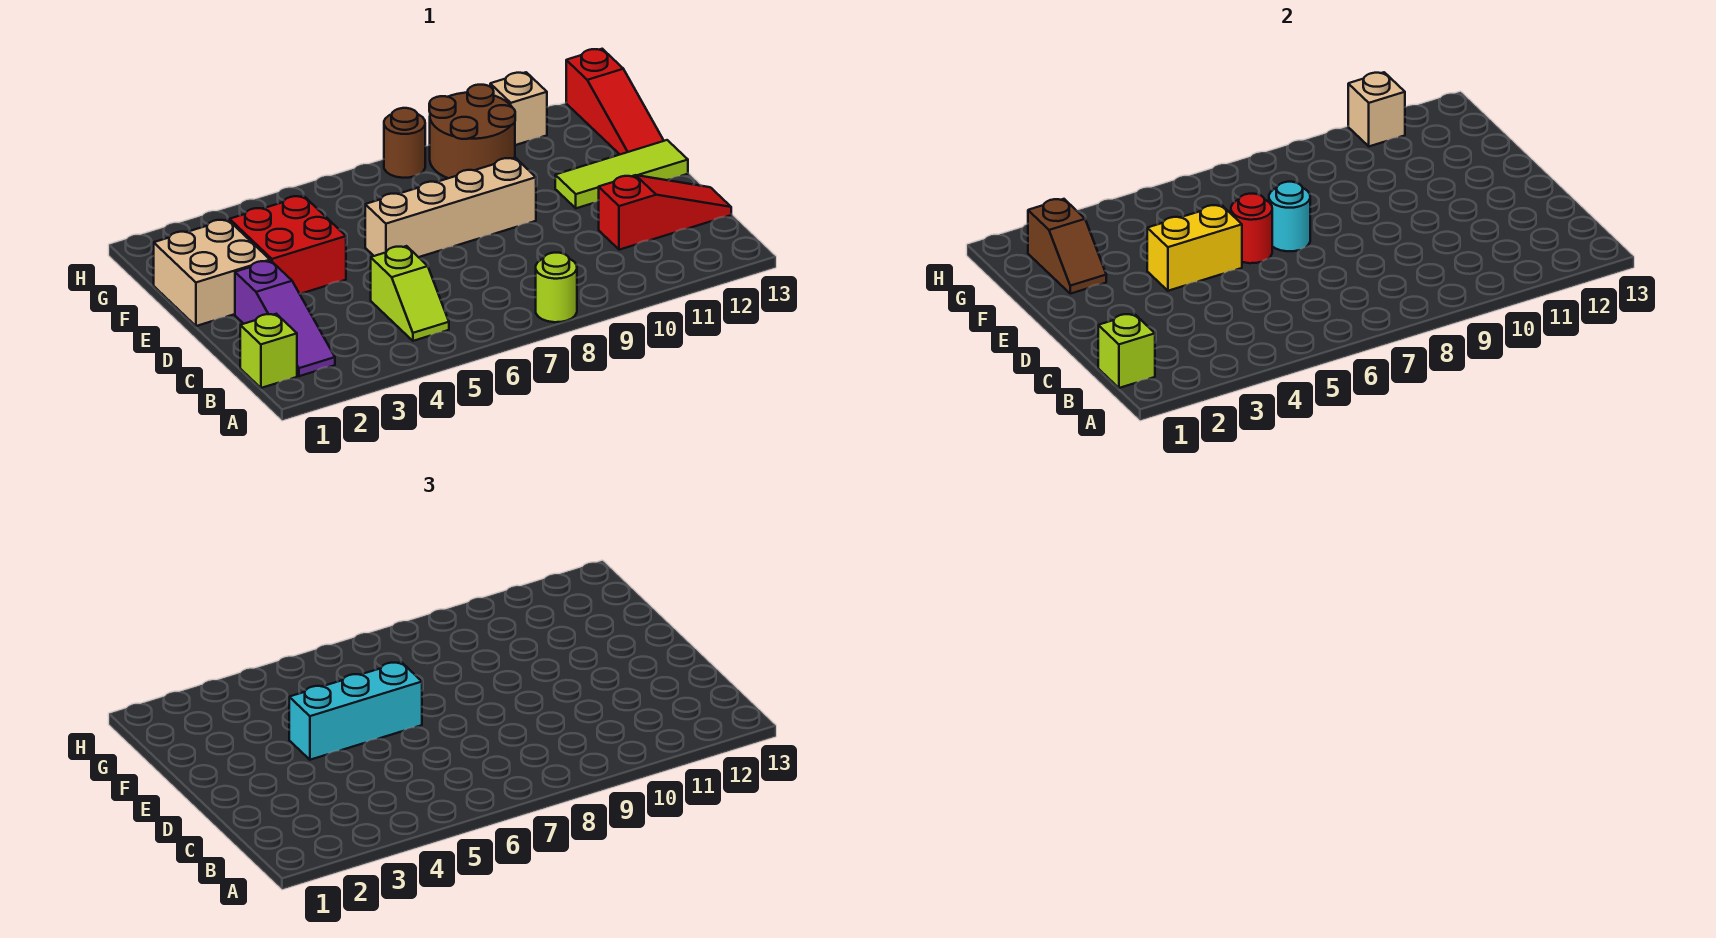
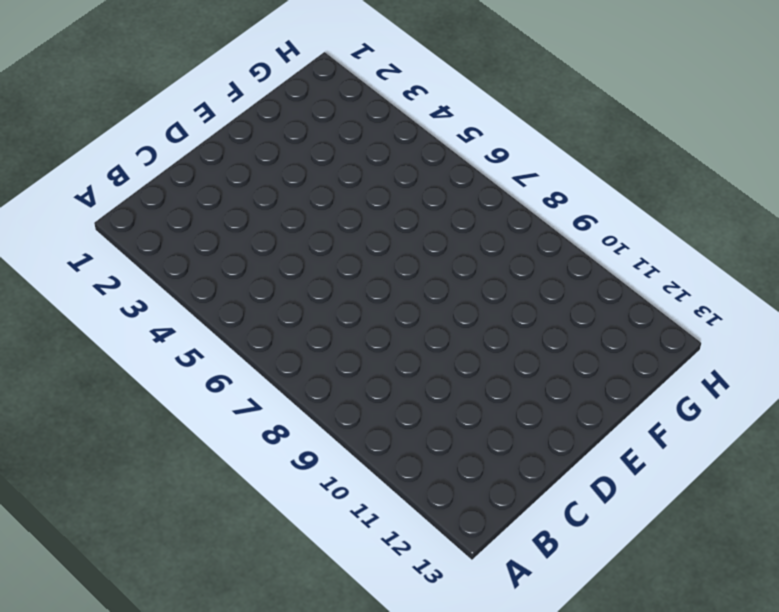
none -> lime 1x1 round brick [536,253,577,322]
none -> lime 1x1 brick [240,314,297,388]
none -> purple 1x3 slope [235,261,335,376]

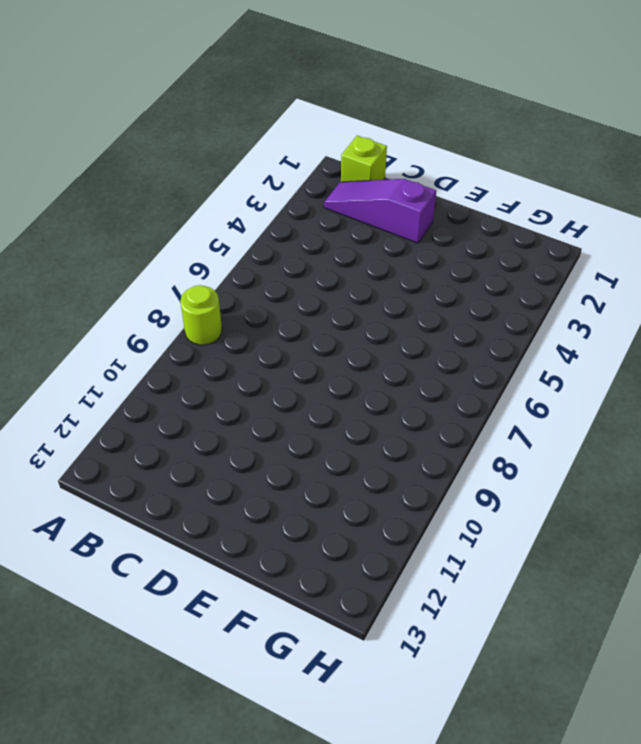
none -> lime 1x2 slope [371,246,449,341]
none -> red 1x3 slope [599,175,731,250]
none -> tan 2x2 brick [154,219,270,326]

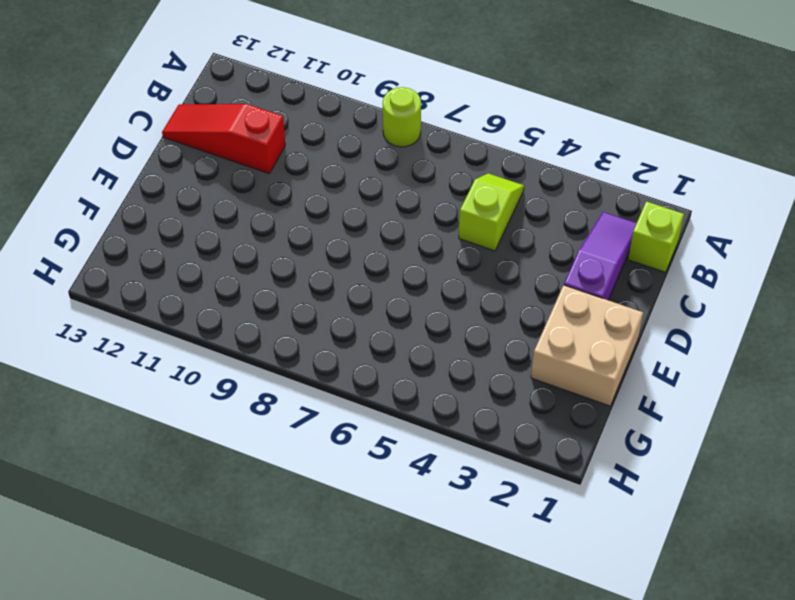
none -> red 2x2 brick [230,196,346,294]
none -> tan 1x4 brick [365,158,536,257]
none -> lime 1x3 tile [555,140,688,208]

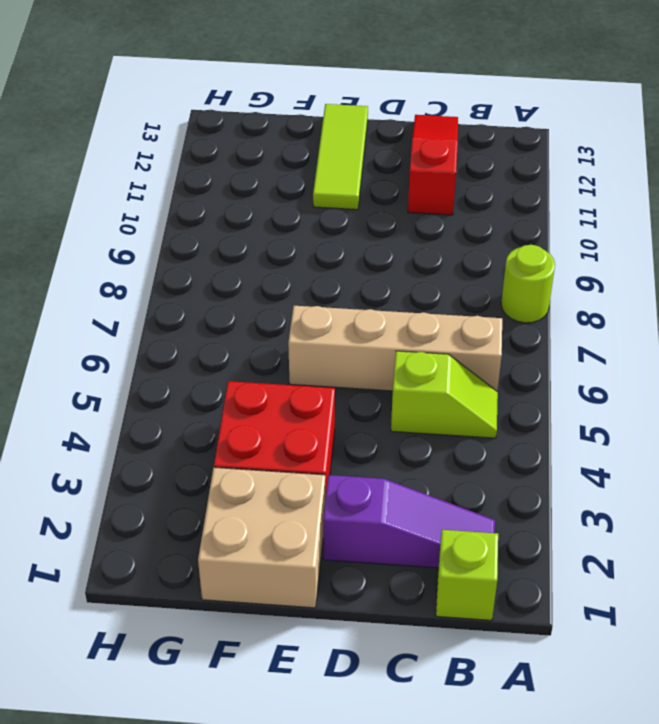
tan 1x4 brick [288,306,502,392] -> tan 1x4 brick turned to [365,158,536,257]
none -> red 1x3 slope [566,49,664,154]
none -> brown 2x2 round brick [429,85,515,178]
none -> brown 1x1 round brick [384,108,425,178]

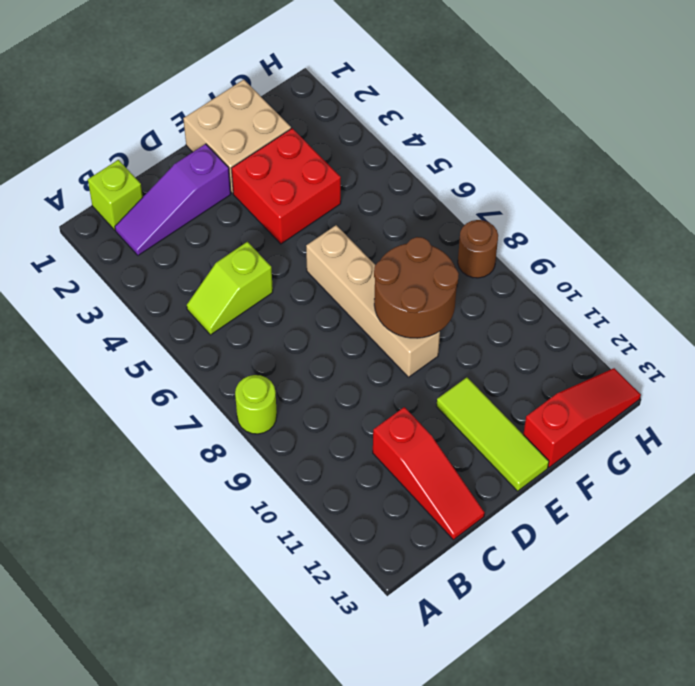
brown 2x2 round brick [374,237,459,338] -> brown 2x2 round brick moved to [429,85,515,178]
red 1x3 slope [523,368,641,467] -> red 1x3 slope turned to [566,49,664,154]
none -> tan 1x1 brick [490,72,547,145]
none -> lime 1x1 brick [1098,314,1155,388]
none -> yellow 1x2 brick [1147,205,1242,291]

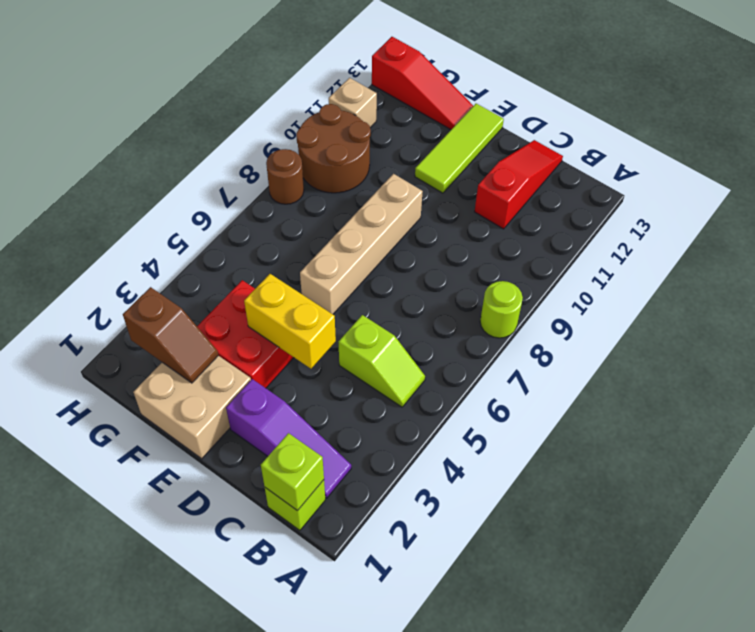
yellow 1x2 brick [244,274,336,369] -> yellow 1x2 brick turned to [1147,205,1242,291]
none -> red 1x1 round brick [1231,194,1272,263]
none -> cyan 1x1 round brick [1269,182,1310,251]
none -> tan 1x1 brick [1348,72,1405,146]

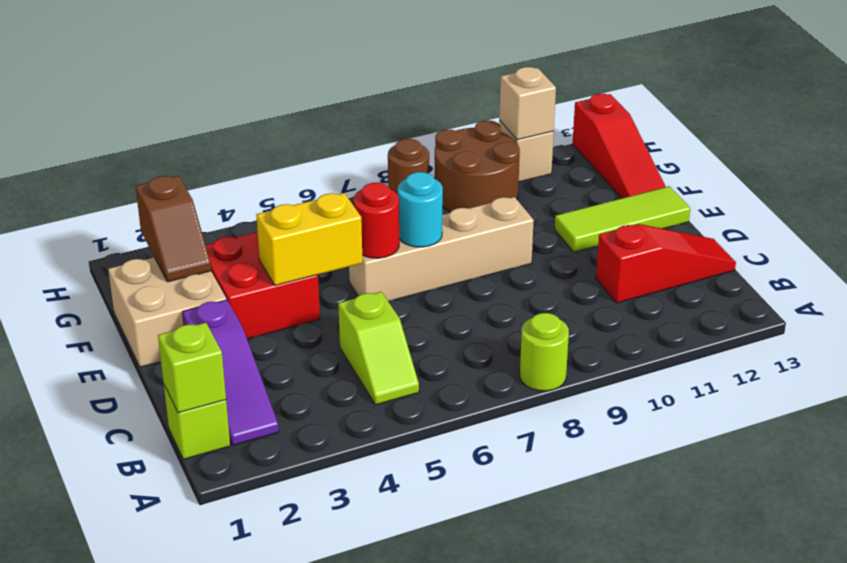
none -> cyan 1x3 brick [289,662,422,760]

